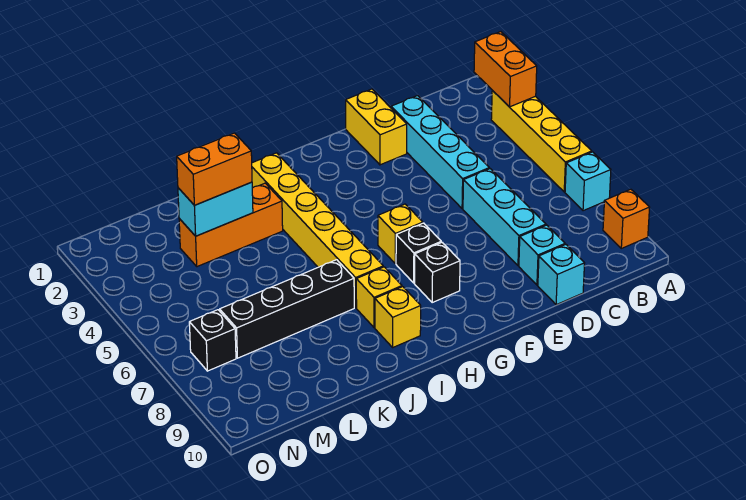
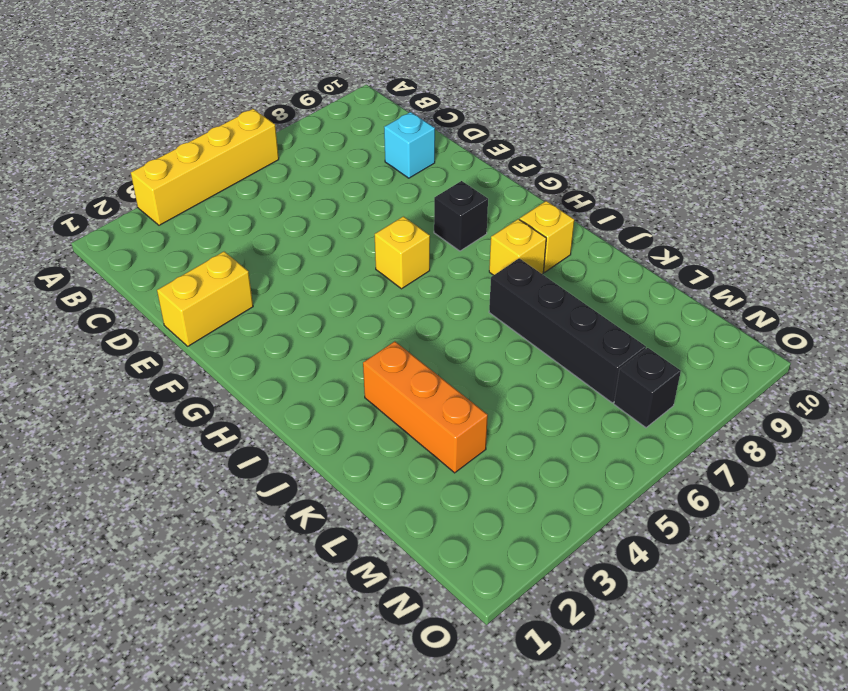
none -> cyan 1x1 brick [565,152,611,211]
none -> orange 1x1 brick [603,189,650,248]
none -> cyan 1x4 brick [391,96,489,209]

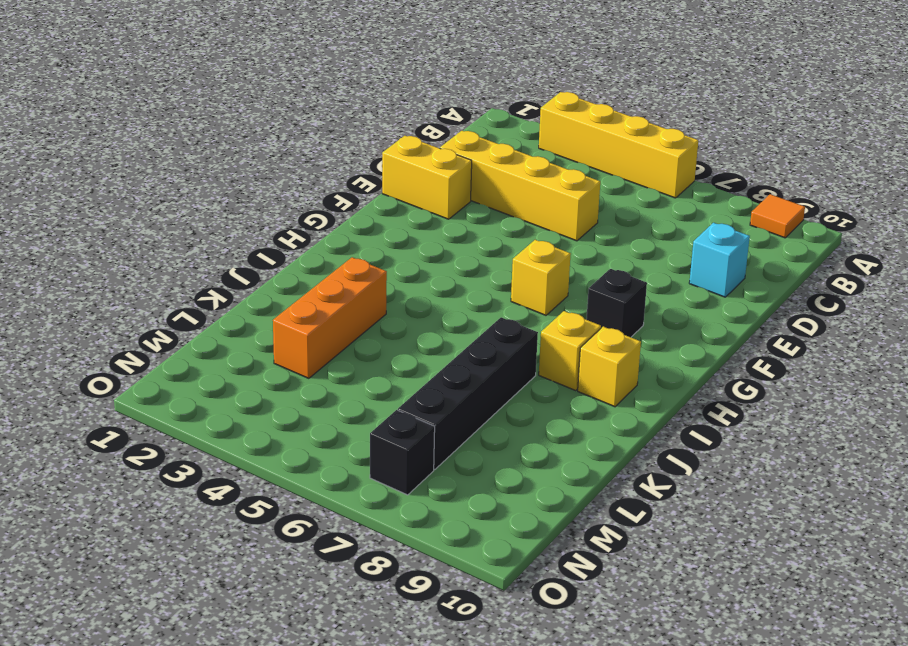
orange 1x1 tile [750,194,805,238] -> orange 1x1 brick [603,189,650,248]
yellow 1x4 brick [440,131,600,241] -> cyan 1x4 brick [391,96,489,209]
none -> cyan 1x1 brick [565,152,611,211]
none -> cyan 1x3 brick [463,169,546,266]
none -> cyan 1x1 brick [538,245,585,305]

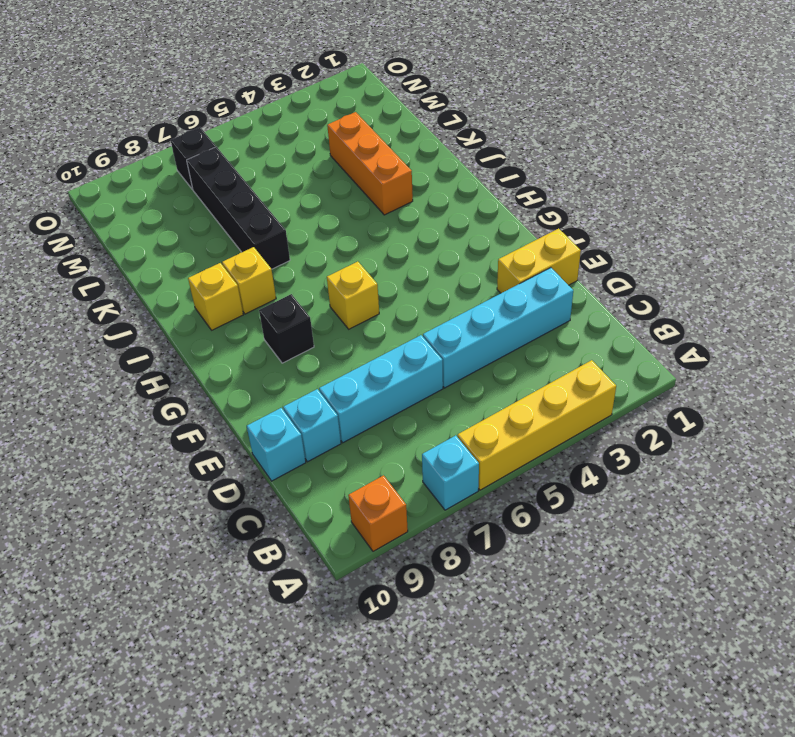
none -> black 1x1 brick [396,223,441,283]
none -> yellow 1x6 brick [252,153,383,308]
none -> orange 1x2 brick [474,32,537,107]

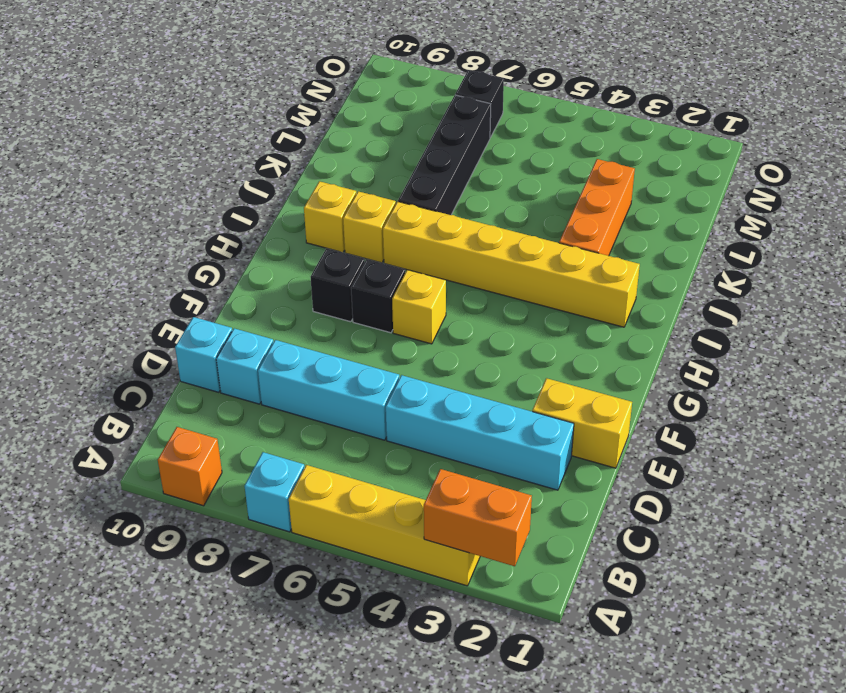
none -> cyan 1x2 brick [178,182,253,236]
none -> orange 1x2 brick [177,133,252,205]

